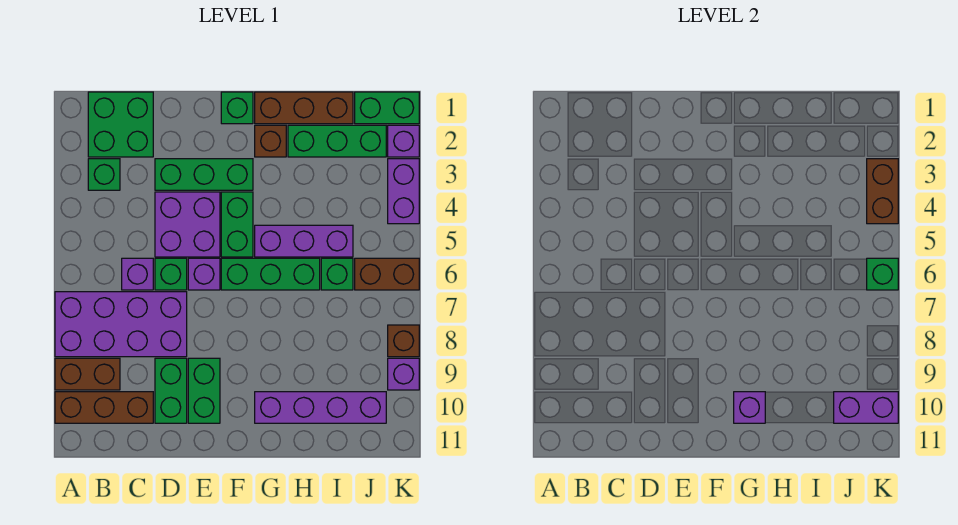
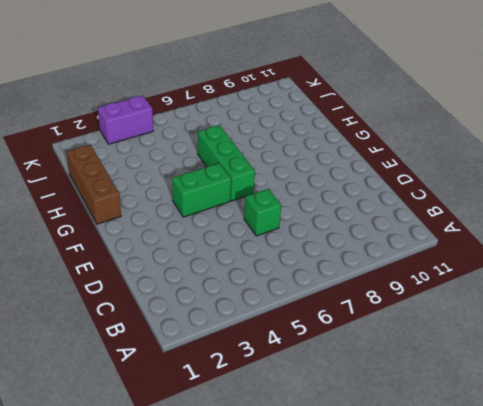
none -> purple 2x4 brick [55,292,187,357]
none -> brown 1x2 brick [55,358,120,390]
none -> brown 1x3 brick [55,392,153,423]
none -> green 2x2 brick [88,92,153,157]

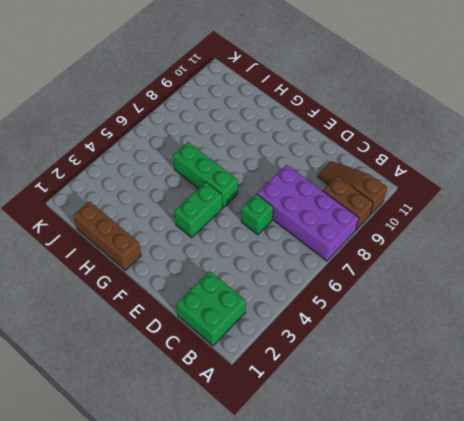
brown 1x3 slope [318,161,388,215] -> brown 1x3 brick [55,392,153,423]
none -> green 1x1 brick [88,159,120,190]
none -> purple 1x1 brick [122,258,153,290]
none -> green 1x3 brick [155,159,253,190]
none -> purple 2x2 brick [155,192,220,257]

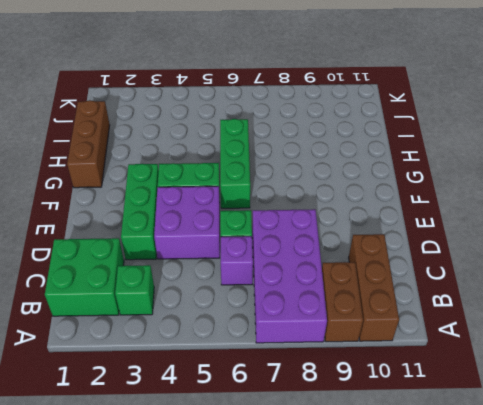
none -> green 1x2 brick [155,358,187,423]
none -> purple 1x1 brick [188,258,220,290]
none -> green 1x2 brick [188,358,220,423]
none -> green 1x1 brick [221,92,253,124]

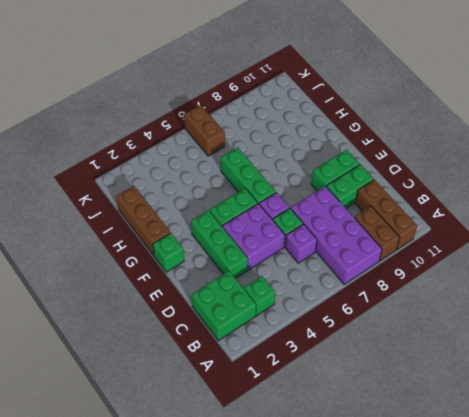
none -> brown 1x1 brick [255,125,286,157]
none -> purple 1x3 brick [255,225,353,257]
none -> purple 1x4 brick [255,392,386,423]
none -> green 1x3 brick [288,125,386,157]

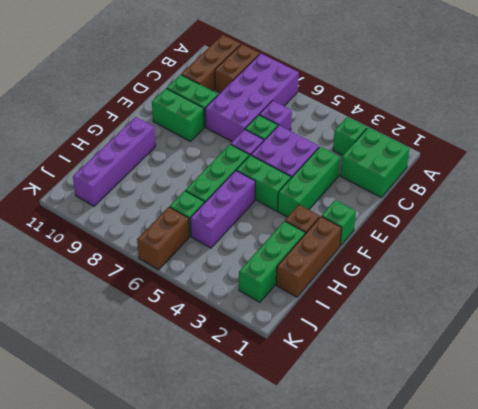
none -> green 1x2 brick [355,92,419,124]
none -> purple 1x1 brick [388,125,419,157]
none -> purple 1x2 brick [388,159,419,224]
none -> brown 1x1 brick [388,325,419,357]

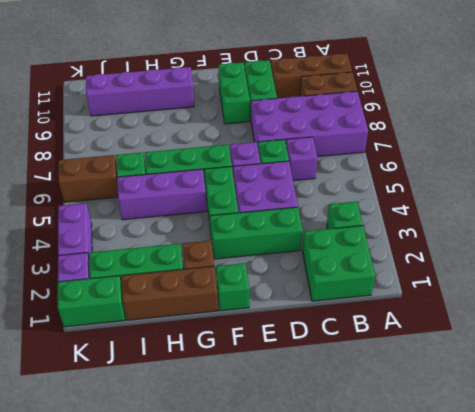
none -> brown 1x1 brick [388,325,419,357]
none -> purple 1x1 brick [388,358,419,390]
none -> purple 1x1 brick [734,392,765,423]
none -> purple 1x2 brick [834,392,898,423]

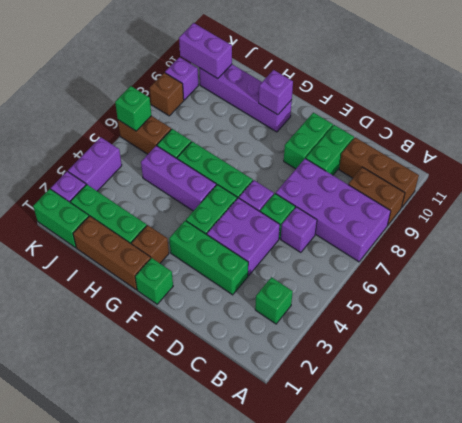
none -> green 2x2 brick [88,92,153,157]
none -> brown 1x2 brick [867,159,898,224]

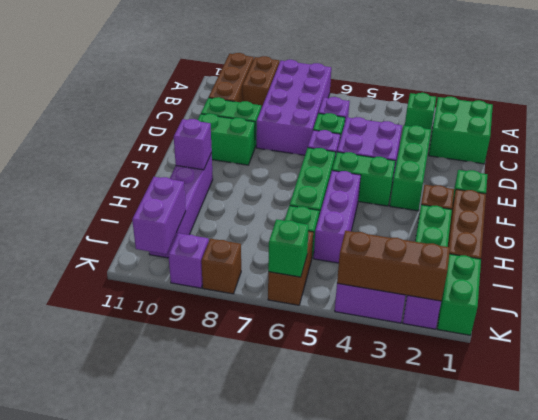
brown 1x3 brick [337,231,450,301] -> brown 1x2 brick [867,159,898,224]

